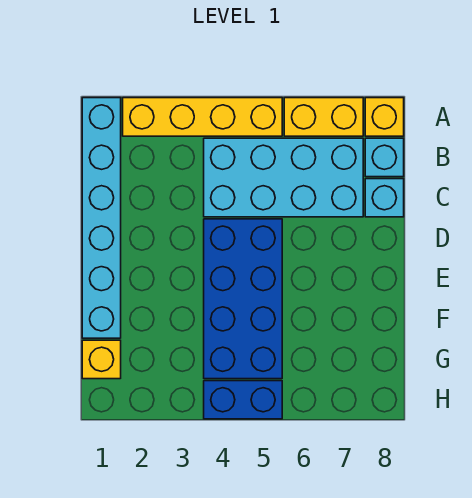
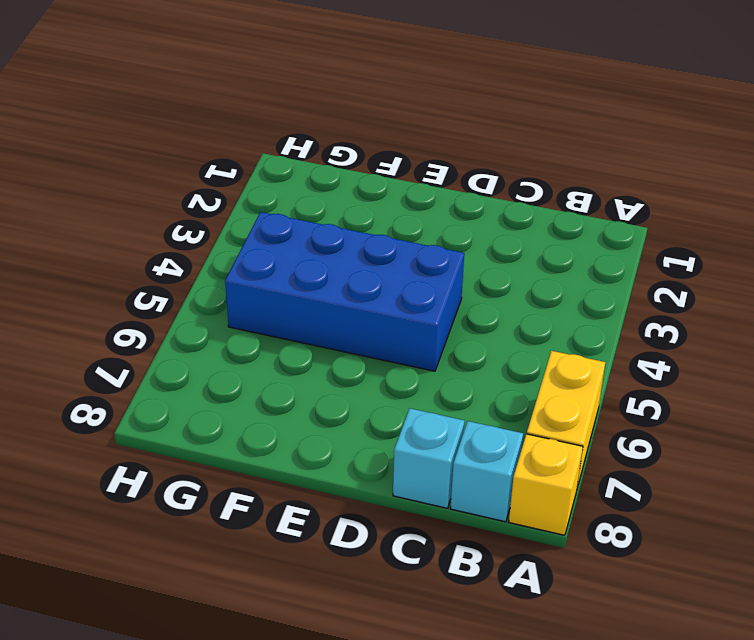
none -> cyan 1x6 brick [82,98,121,338]
none -> yellow 1x4 brick [123,98,282,136]

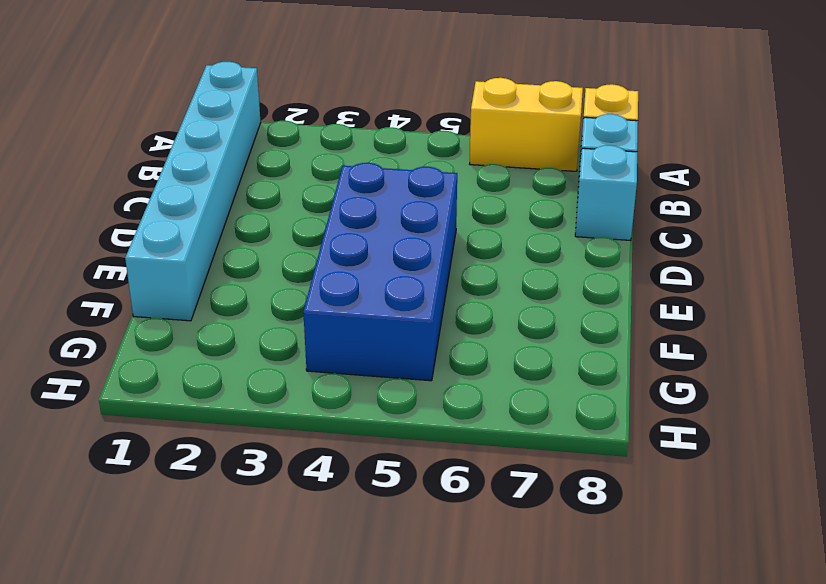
none -> yellow 1x4 brick [123,98,282,136]
none -> cyan 2x4 brick [204,138,363,217]

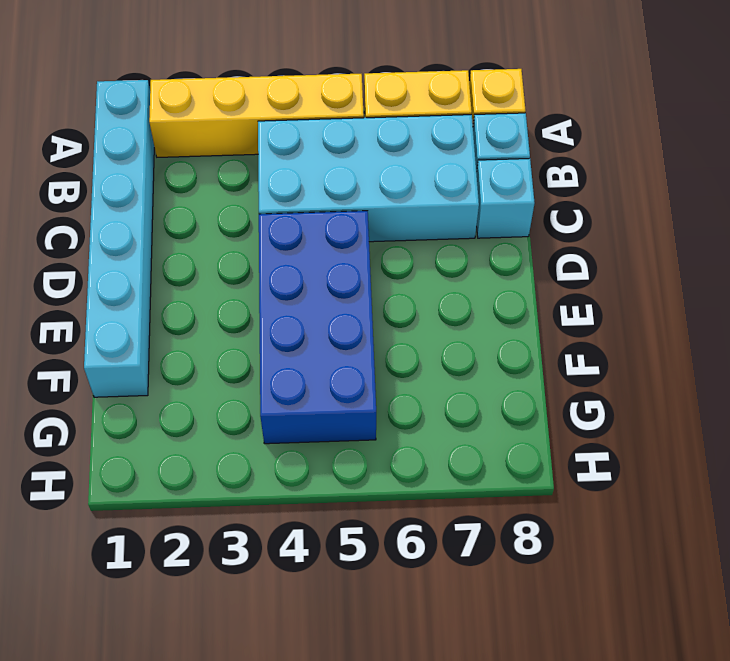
none -> yellow 1x1 brick [82,340,121,379]
none -> blue 1x2 brick [204,381,282,419]

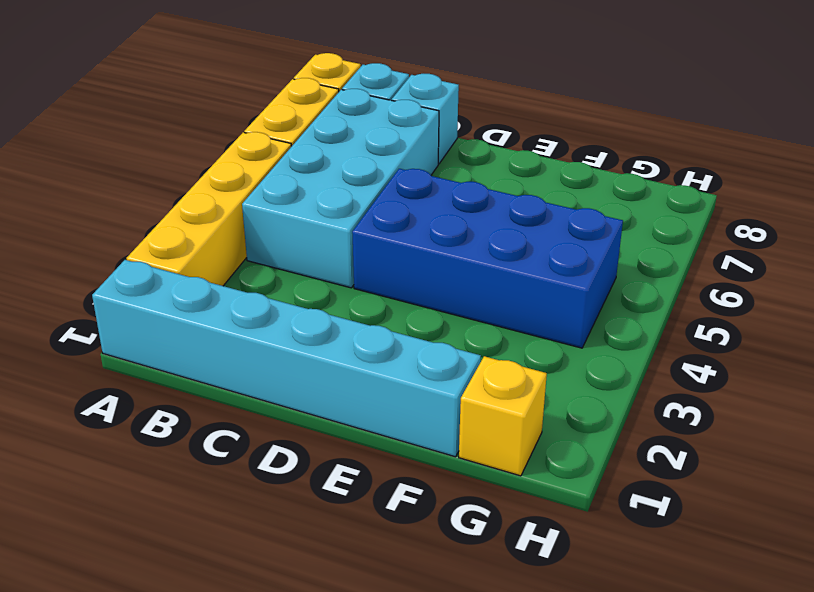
none -> blue 1x2 brick [204,381,282,419]

